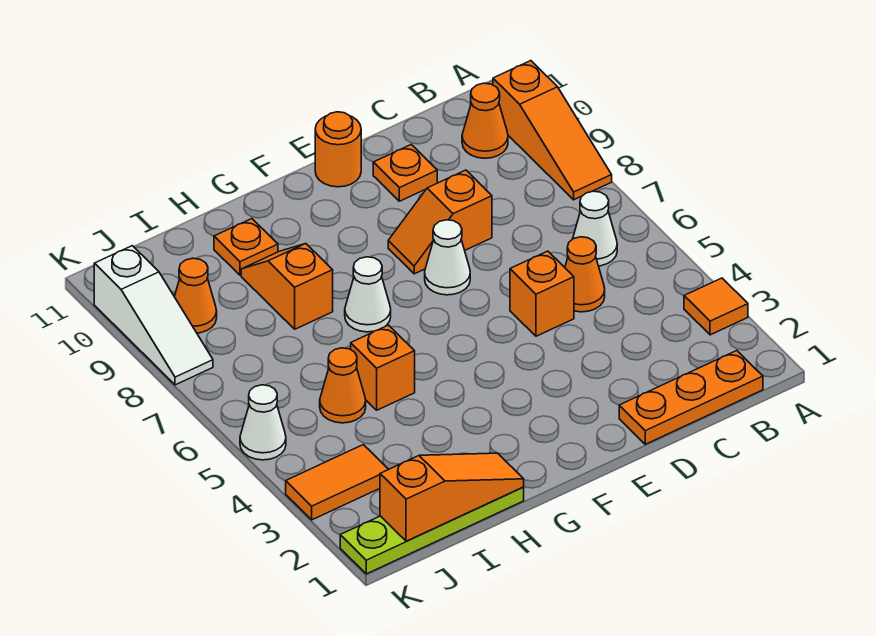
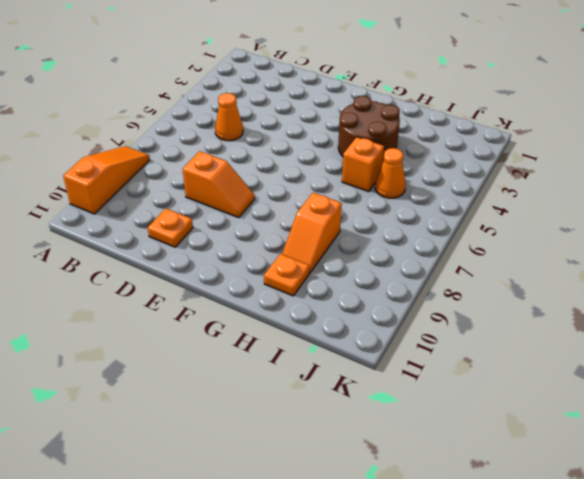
brown 2x2 round brick [338,96,400,163] -> none
none -> orange 1x1 tile [684,278,748,335]
none -> orange 1x3 plate [619,351,763,444]
none -> white 1x1 cone [573,191,617,266]

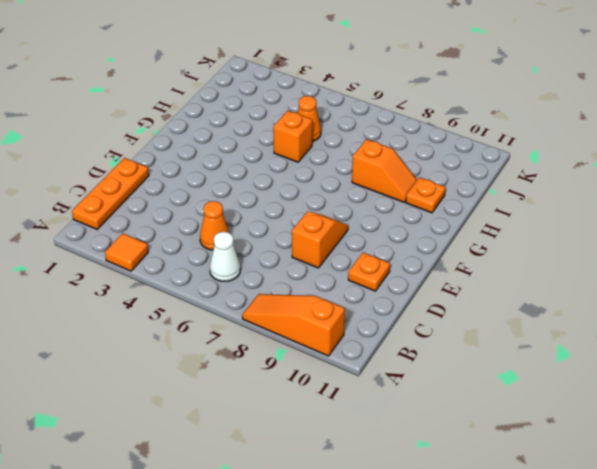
none -> orange 1x1 cone [462,83,508,158]
none -> orange 1x1 brick [510,251,574,336]
none -> white 1x1 cone [425,220,470,295]

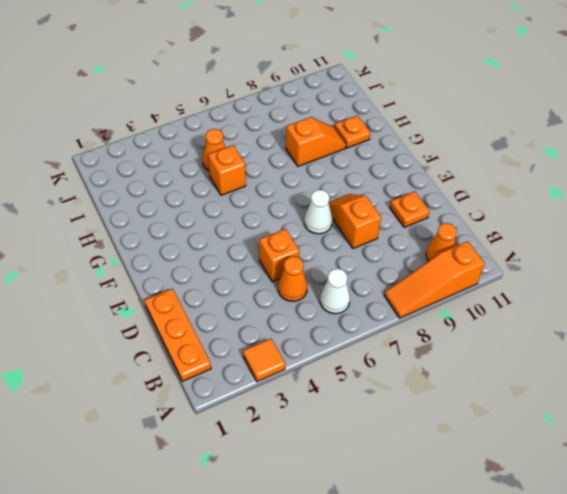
none -> orange 1x1 round brick [315,112,361,187]
none -> white 1x1 cone [345,257,391,332]
none -> lime 1x4 plate [340,487,524,574]

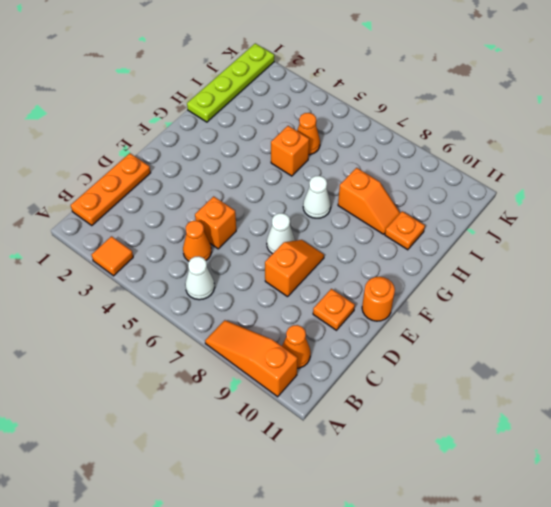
none -> orange 1x2 tile [286,445,388,520]
none -> orange 1x1 cone [174,258,217,333]
none -> white 1x1 cone [240,385,286,460]

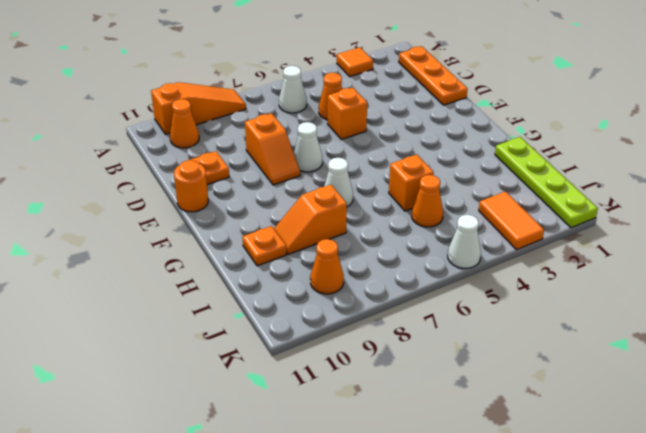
none -> white 1x3 slope [94,246,213,385]
none -> orange 1x3 slope [380,453,524,541]

